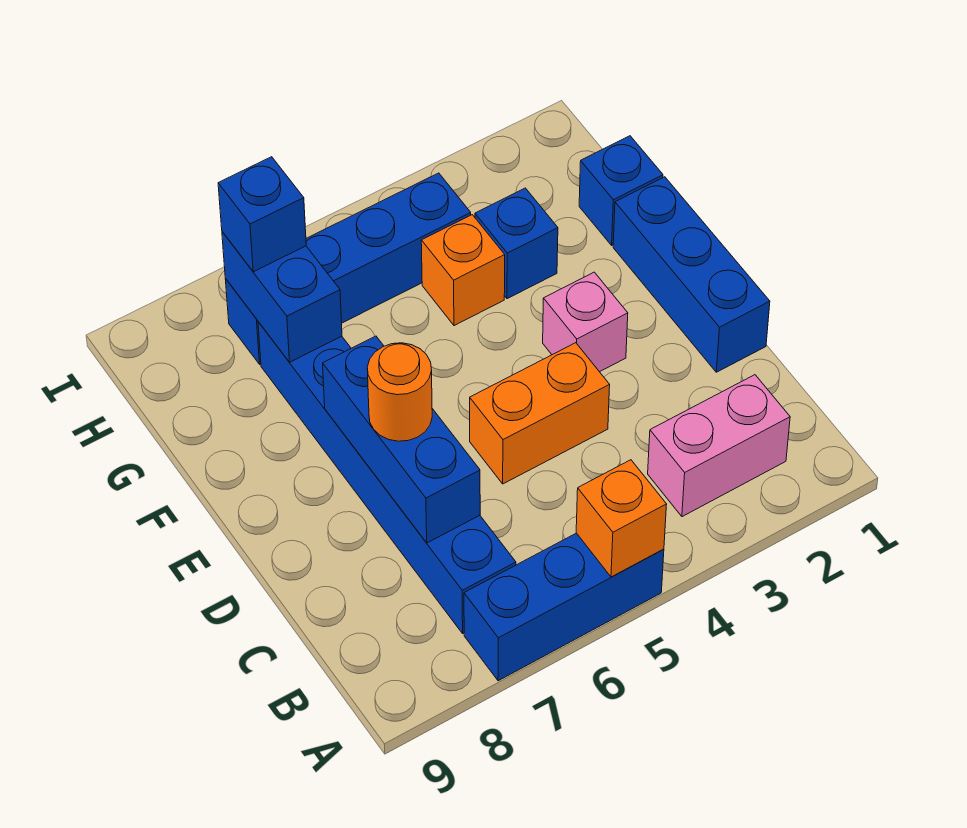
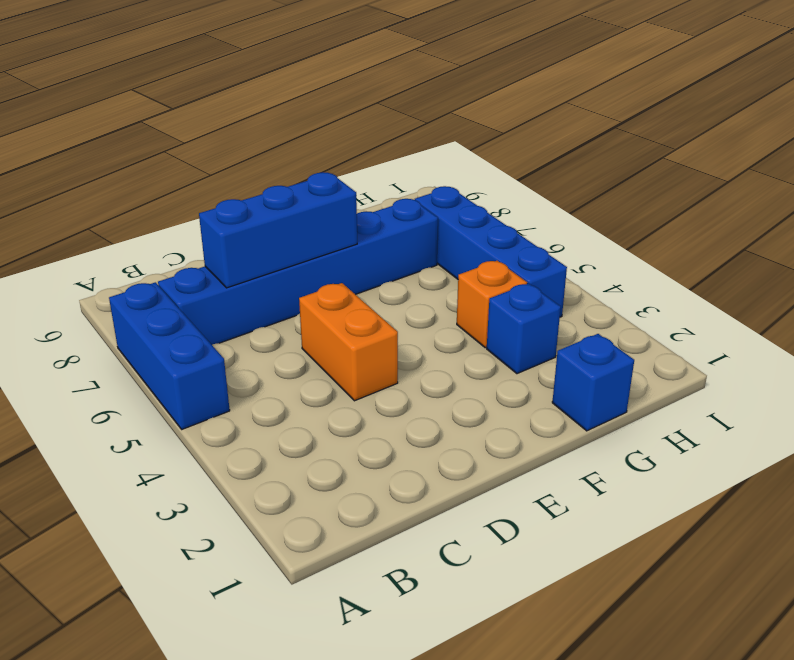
none -> pink 1x2 brick [648,375,790,517]
none -> blue 1x3 brick [613,177,770,372]
none -> pink 1x1 brick [543,272,628,372]

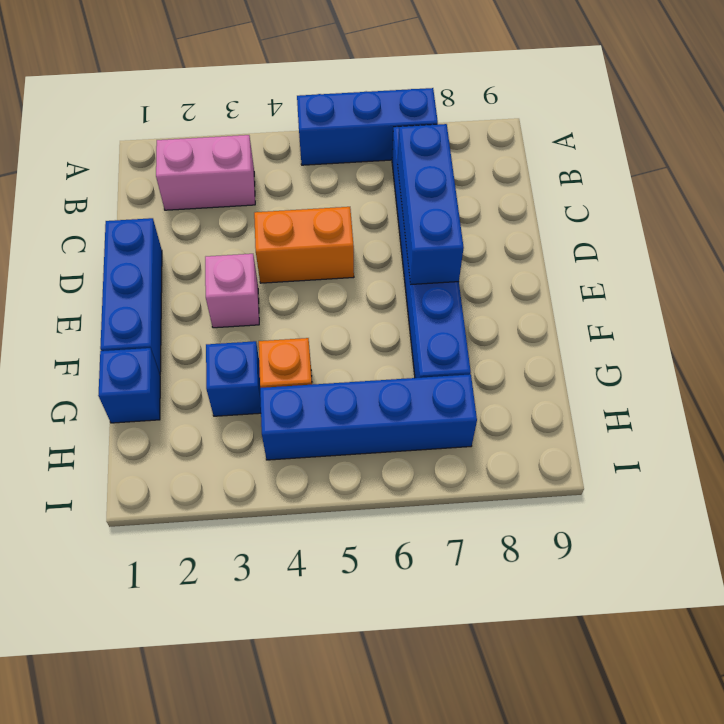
none -> orange 1x1 brick [576,460,667,577]
none -> blue 1x2 brick [222,232,342,362]
none -> orange 1x1 round brick [367,343,432,441]

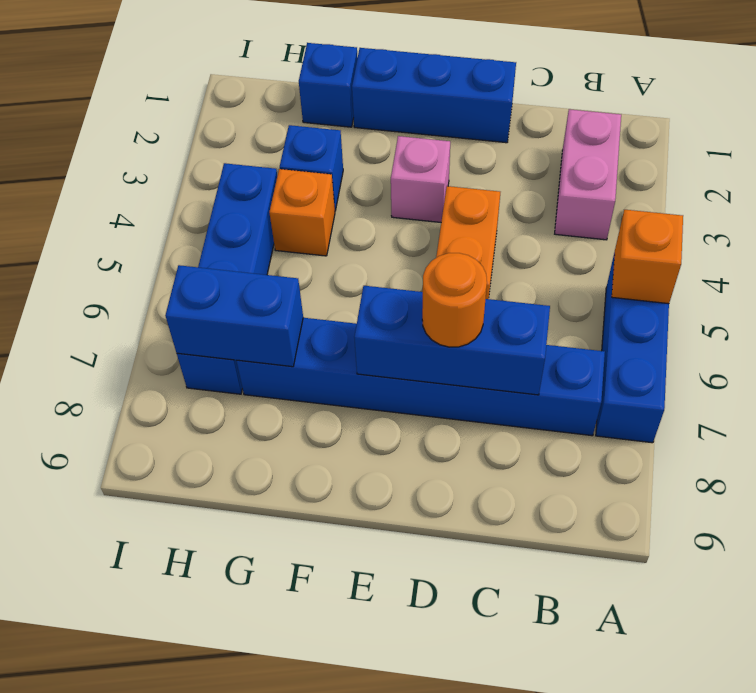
none -> blue 1x1 brick [218,157,306,272]

